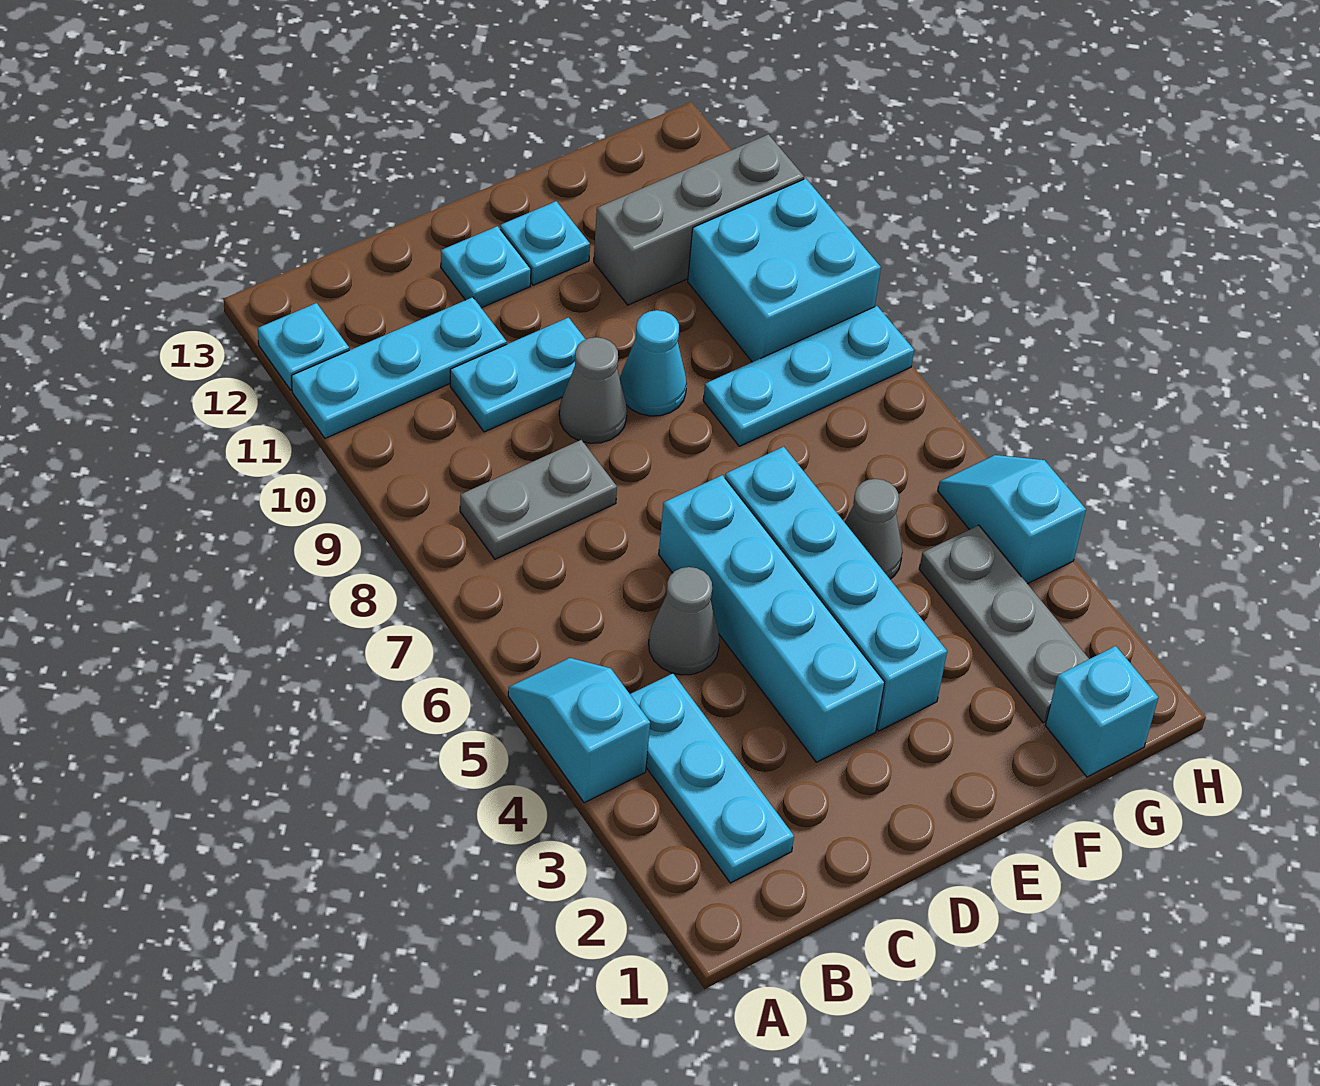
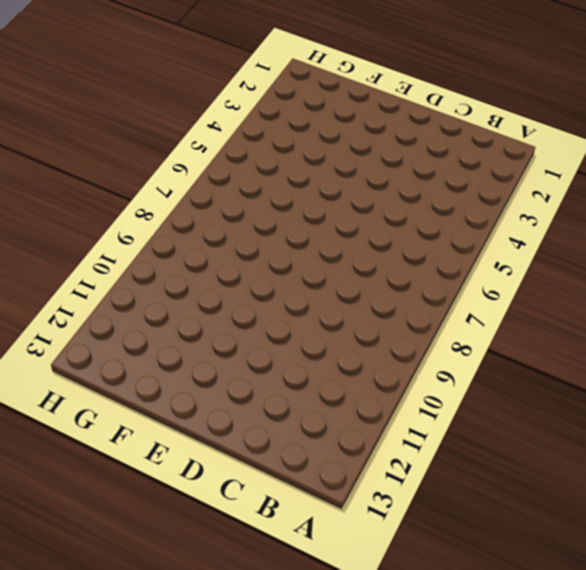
none -> cyan 1x2 slope [508,658,650,803]
none -> cyan 1x3 plate [292,297,507,438]
none -> cyan 1x1 plate [258,303,349,390]

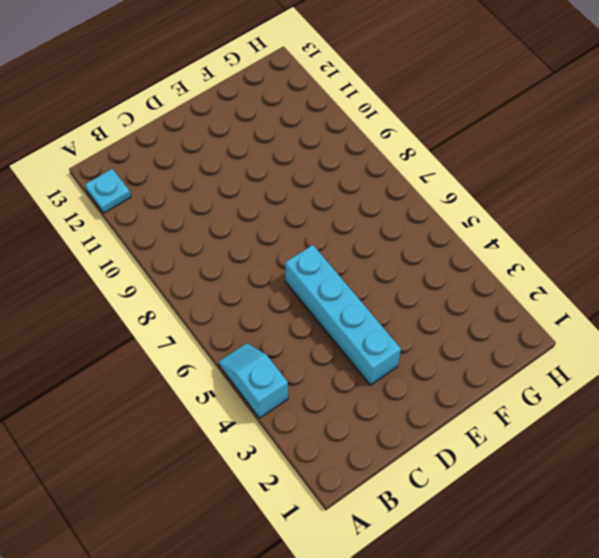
none -> cyan 1x3 plate [292,297,507,438]
none -> cyan 1x3 plate [630,674,794,883]
none -> grey 1x2 plate [460,440,617,559]

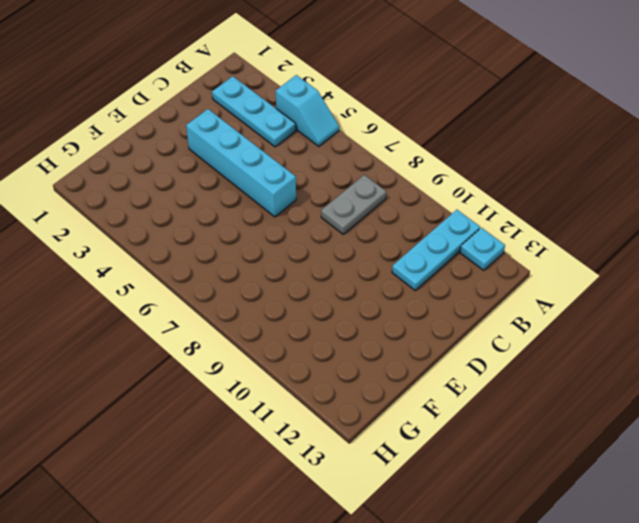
none -> grey 1x1 cone [649,567,720,675]
none -> cyan 1x2 plate [450,318,586,432]
none -> grey 1x1 cone [559,337,627,443]

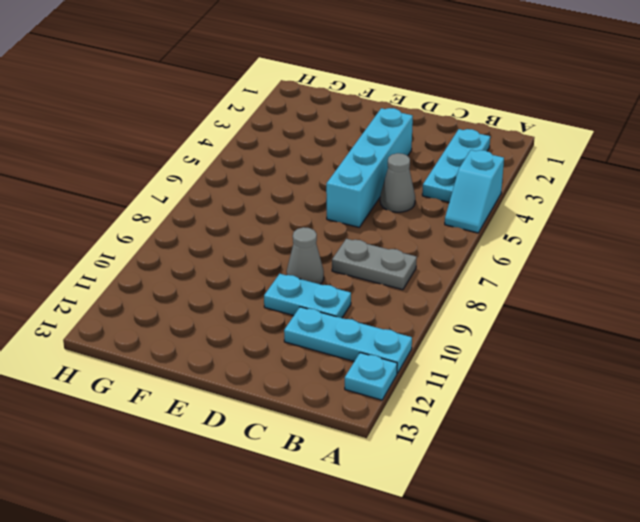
none -> cyan 1x1 plate [441,226,531,308]
none -> cyan 1x4 brick [725,447,947,731]
none -> cyan 1x1 cone [620,310,687,416]

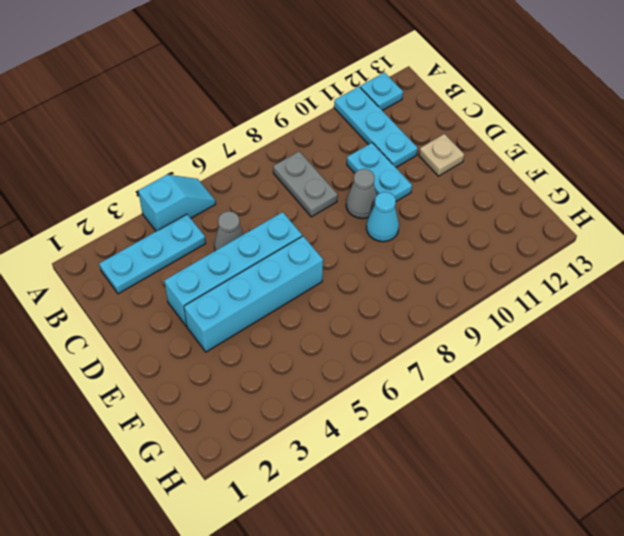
tan 1x1 plate [419,134,464,176] -> cyan 1x1 plate [441,226,531,308]
none -> cyan 1x1 plate [500,201,590,285]
none -> grey 1x1 cone [845,479,903,579]
none -> cyan 1x3 plate [703,306,914,446]

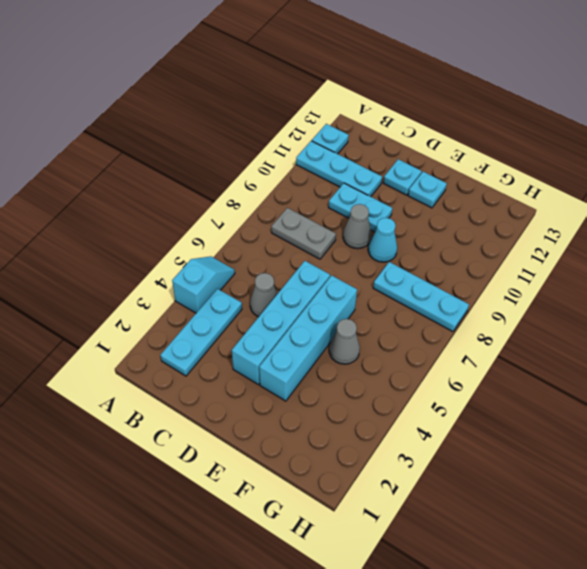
none -> grey 1x3 brick [594,134,804,305]
none -> cyan 1x1 brick [1045,646,1158,777]
none -> grey 1x3 plate [919,525,1089,723]

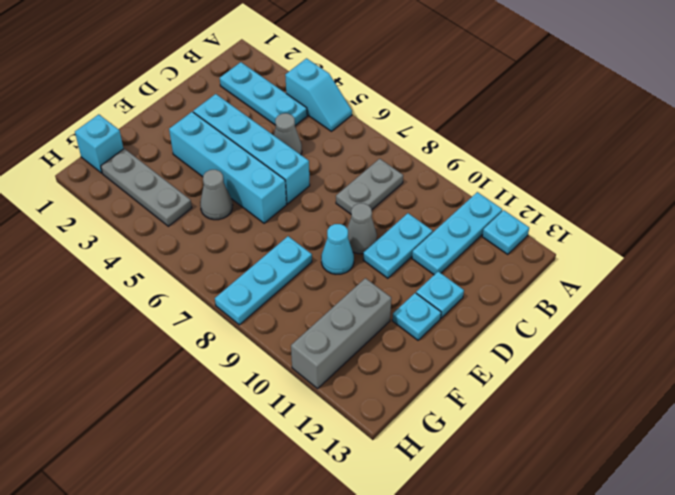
none -> cyan 2x2 brick [688,179,881,362]
none -> cyan 1x2 slope [938,455,1086,584]

